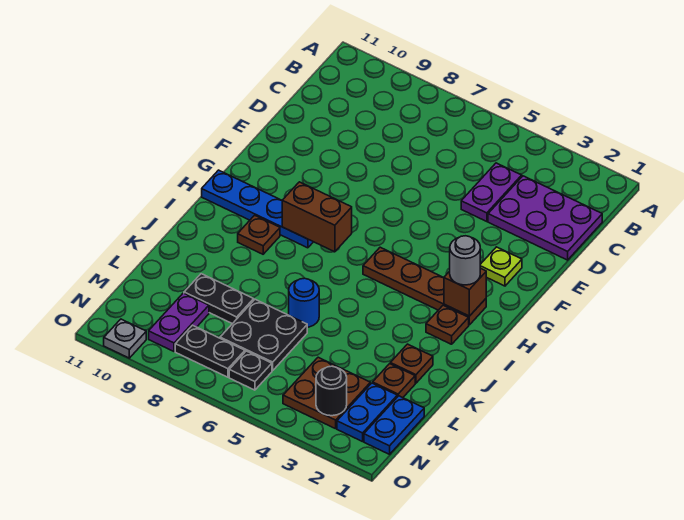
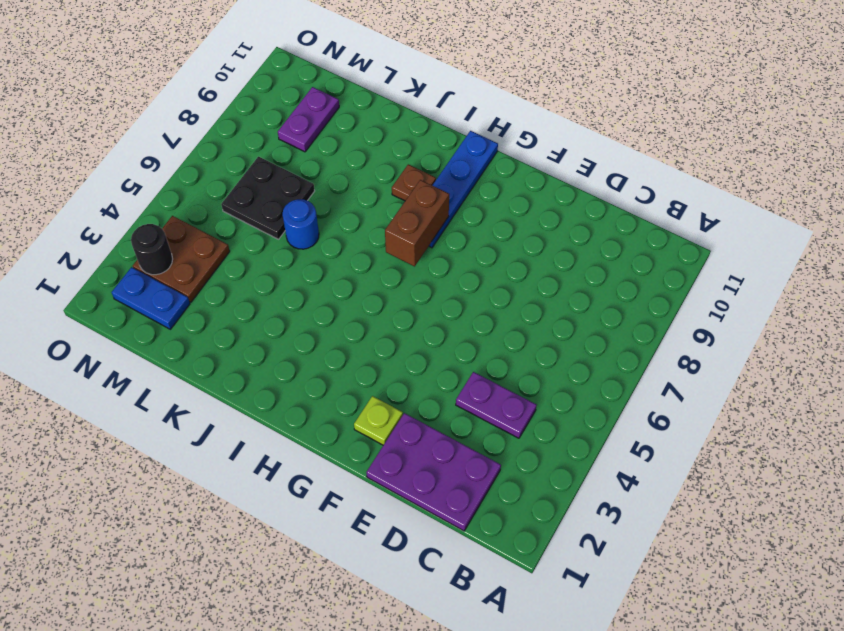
purple 2x3 plate [366,413,501,531] -> purple 2x3 plate turned to [488,176,602,260]
purple 1x2 plate [278,87,339,152] -> purple 1x2 plate turned to [149,293,209,351]
none -> brown 1x4 plate [363,247,486,325]
none -> brown 1x1 plate [426,305,469,344]
none -> brown 1x1 plate [390,344,433,383]

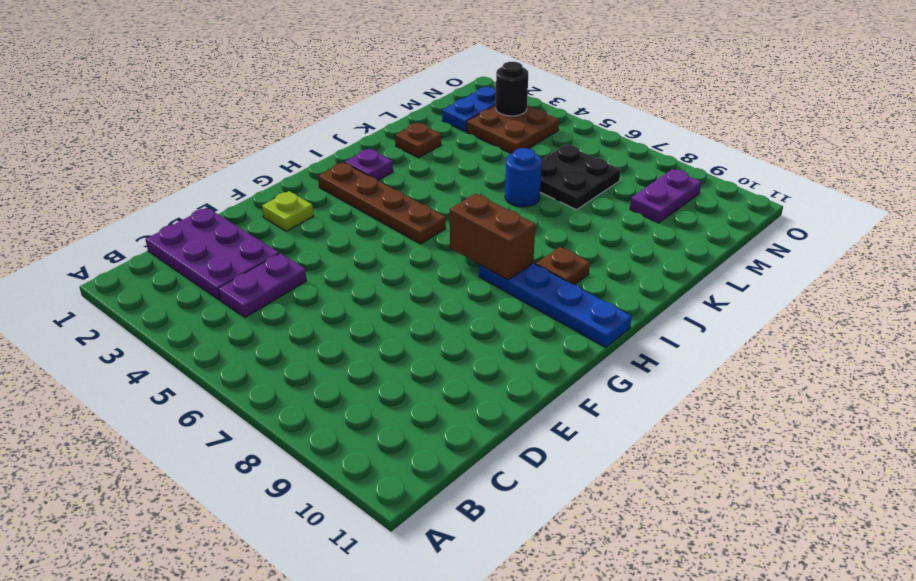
purple 1x1 plate [345,149,393,180] -> brown 1x1 plate [426,305,469,344]
none -> brown 1x1 plate [373,364,415,398]
none -> black 1x2 plate [184,274,254,324]
none -> blue 1x2 plate [364,396,424,454]

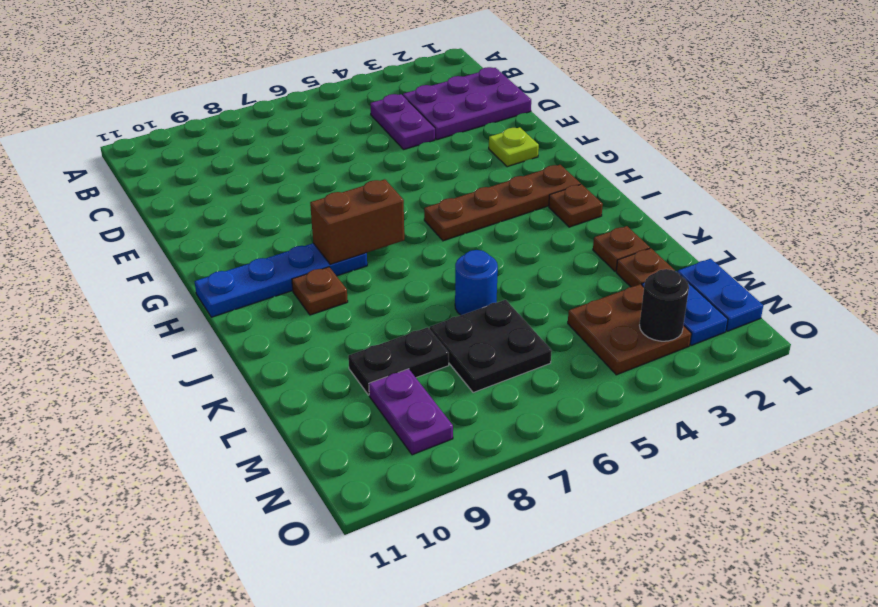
none -> black 1x1 plate [229,351,272,390]
none -> black 1x2 plate [175,325,245,377]
none -> grey 1x1 plate [104,319,146,358]

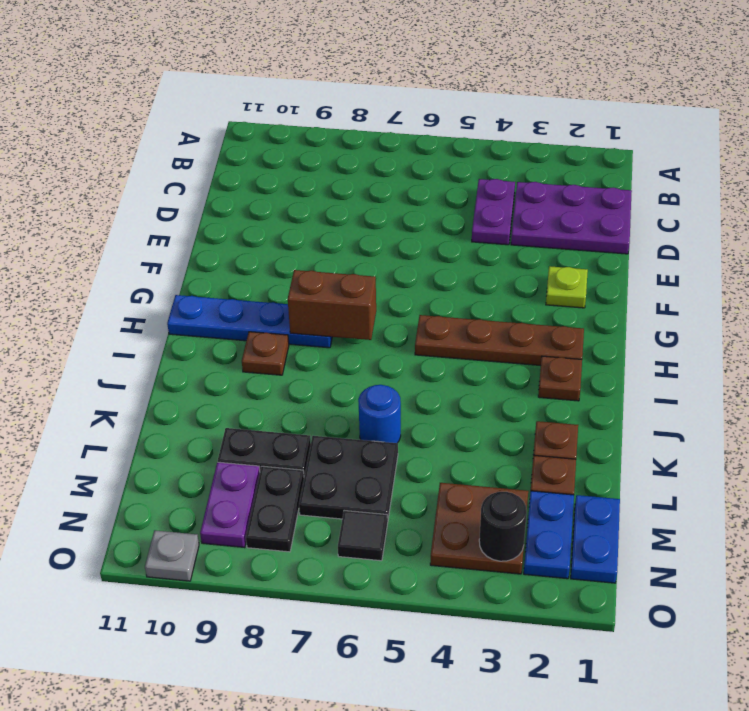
black 1x2 plate [246,466,304,552] -> black 1x2 plate turned to [175,325,245,377]
black 1x1 tile [338,511,387,561] -> black 1x1 plate [229,351,272,390]
none -> brown 1x1 brick [444,268,486,316]
none -> grey 1x1 round brick [450,236,480,285]

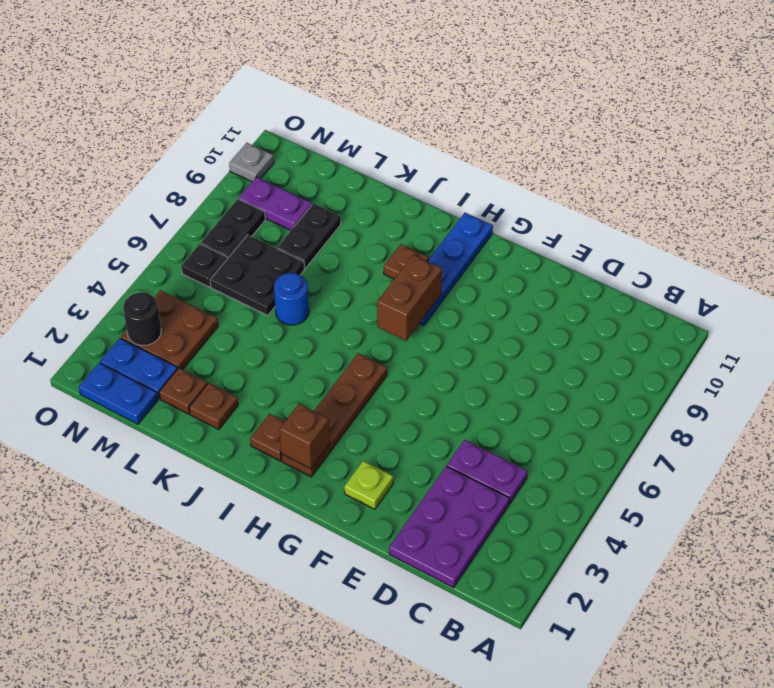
none -> grey 1x1 round brick [450,236,480,285]

